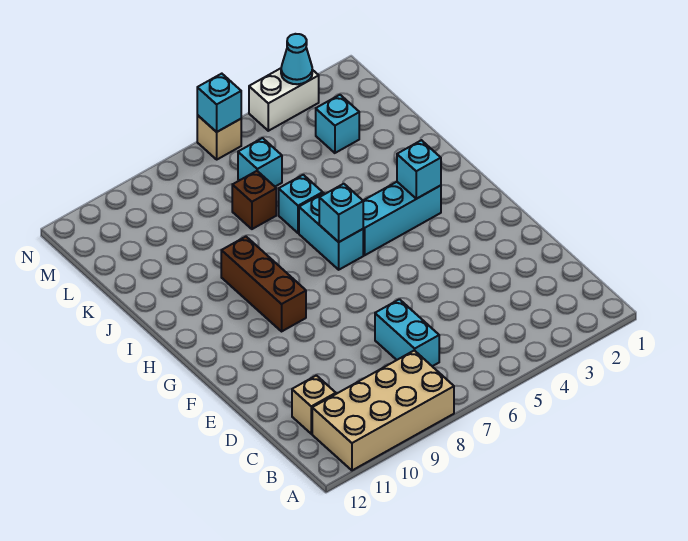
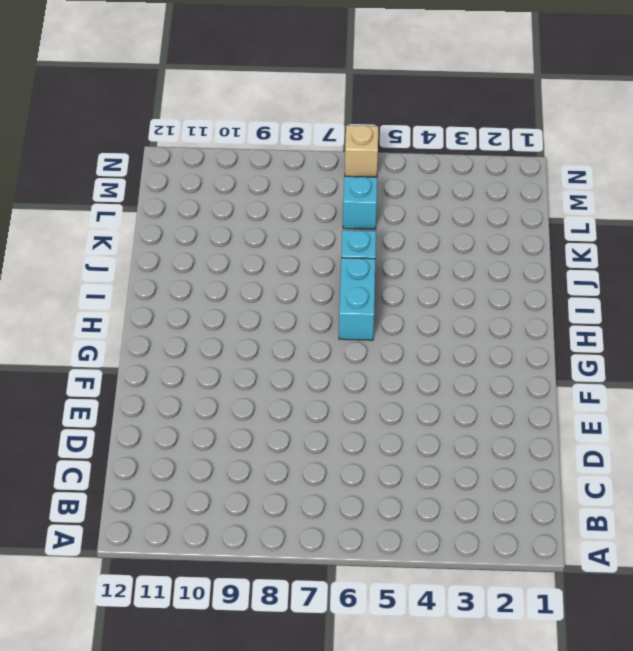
none -> tan 2x4 brick [312,350,454,470]
none -> cyan 1x2 brick [375,299,439,366]
none -> tan 1x1 brick [292,375,336,434]

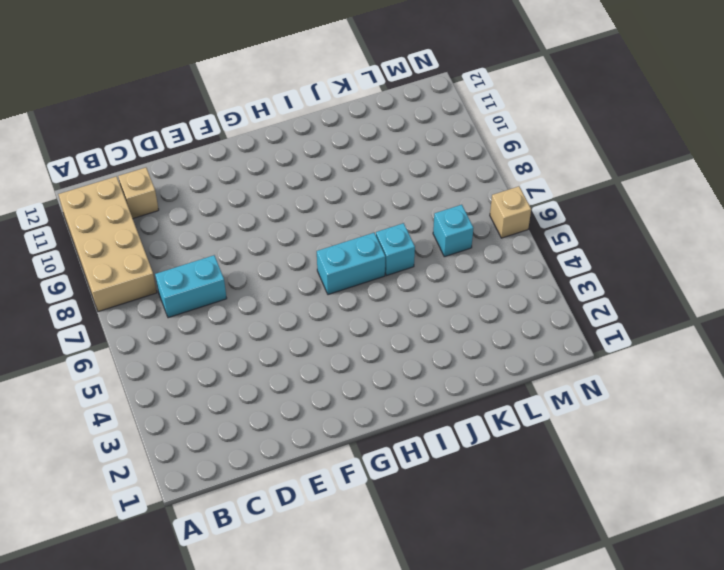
none -> brown 1x3 brick [221,237,306,331]
none -> cyan 1x3 brick [363,182,441,255]
none -> brown 1x1 brick [232,171,276,229]

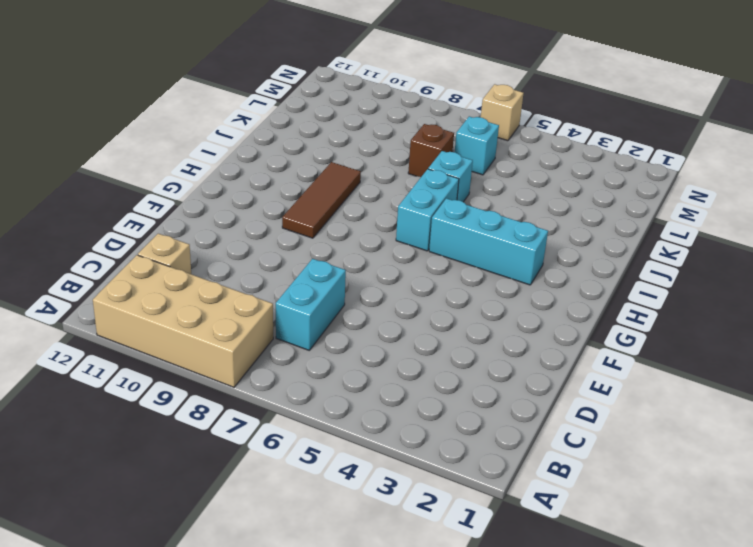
brown 1x3 tile [282,162,361,238] -> brown 1x3 brick [221,237,306,331]
none -> cyan 1x1 brick [316,95,359,153]
none -> white 1x2 brick [249,68,319,131]
none -> cyan 1x1 brick [397,140,441,199]

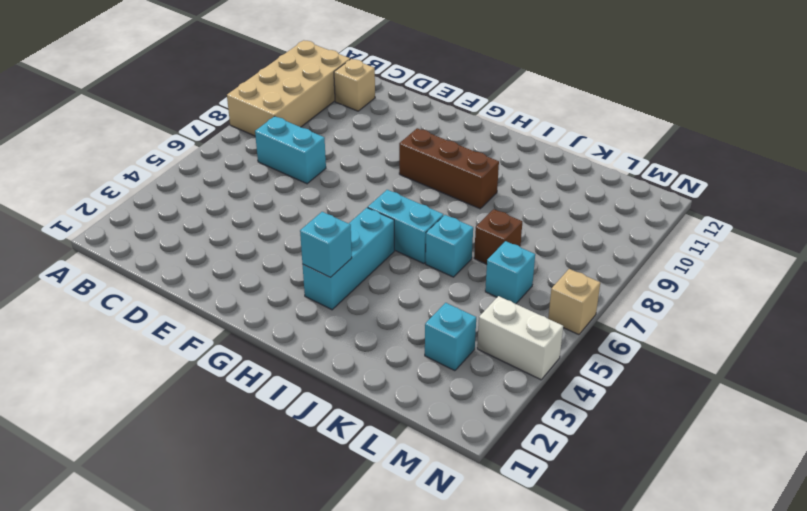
white 1x2 brick [477,296,563,380] -> white 1x2 brick turned to [249,68,319,131]
none -> cyan 1x1 brick [319,184,363,242]
none -> cyan 1x1 cone [281,34,312,84]
none -> cyan 1x1 brick [197,74,241,132]

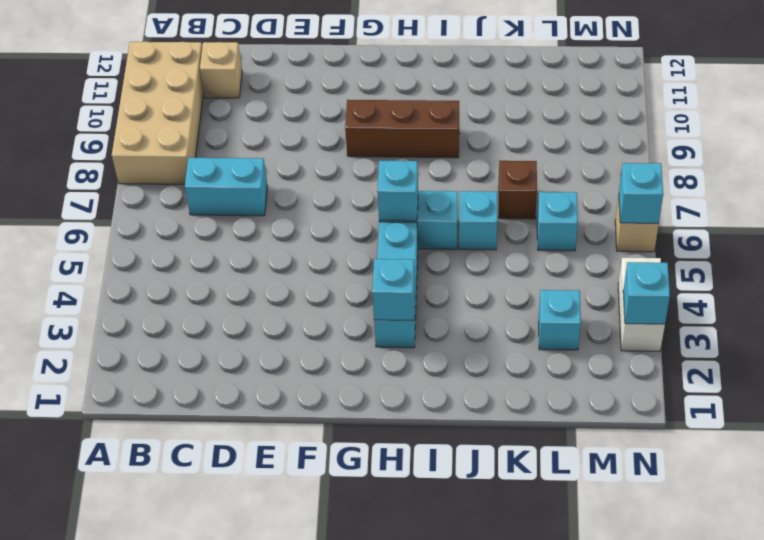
cyan 1x1 brick [623,262,670,324] -> cyan 1x1 cone [281,34,312,84]

